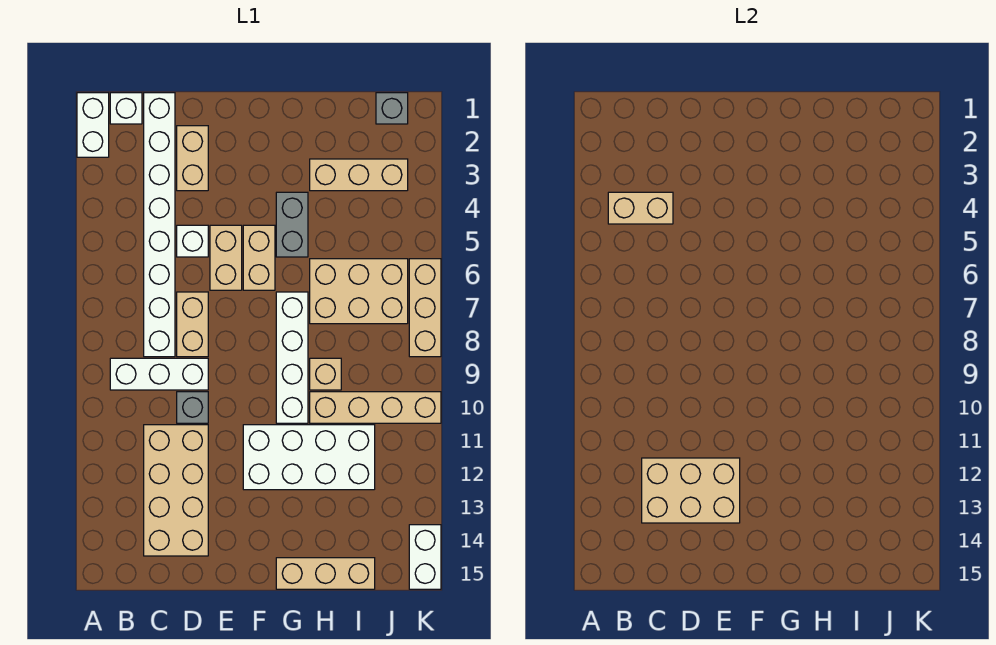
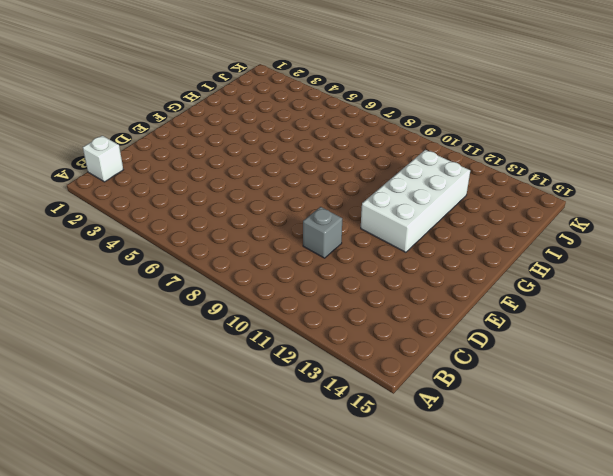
none -> white 1x2 brick [77,93,109,157]
none -> white 1x3 brick [110,358,208,390]
none -> white 1x8 brick [144,93,175,357]

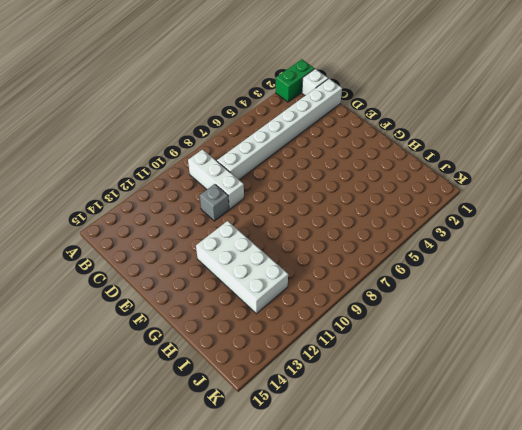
green 1x2 brick [276,59,315,102] -> white 1x2 brick [77,93,109,157]
none -> tan 2x4 brick [144,425,208,556]
none -> tan 1x2 brick [177,126,208,191]
none -> white 1x1 brick [177,225,208,257]

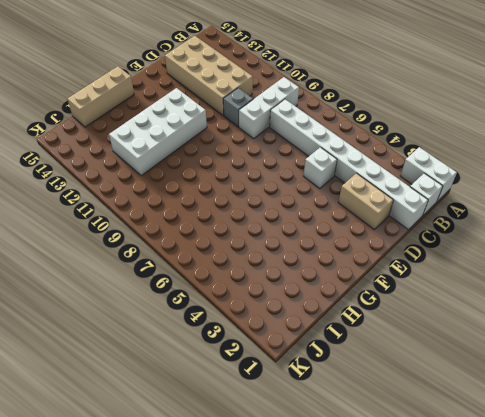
none -> tan 1x2 brick [177,292,208,357]
none -> tan 1x2 brick [210,225,242,290]
none -> tan 1x2 brick [243,225,275,290]

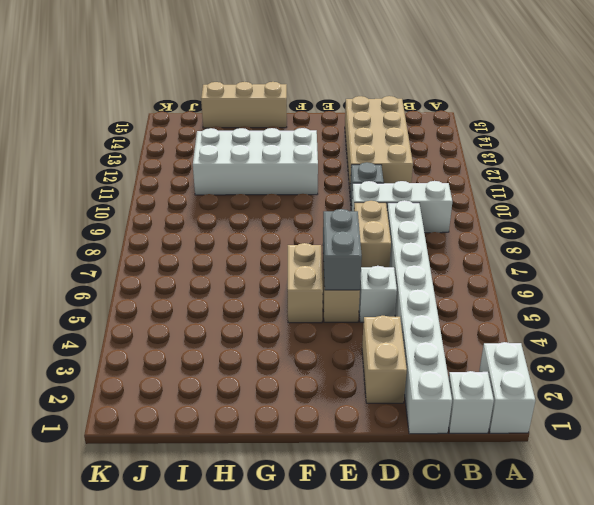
grey 1x2 brick [323,209,362,290] -> grey 1x2 brick moved to [276,192,308,257]
none -> white 1x4 brick [276,292,308,423]
none -> tan 1x3 brick [310,159,408,191]
none -> tan 2x3 brick [310,259,408,324]

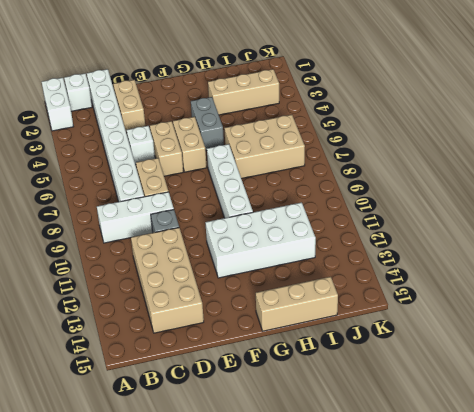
none -> tan 1x1 brick [310,358,341,390]
none -> tan 1x4 brick [310,392,441,423]
none -> grey 1x1 brick [376,93,408,124]

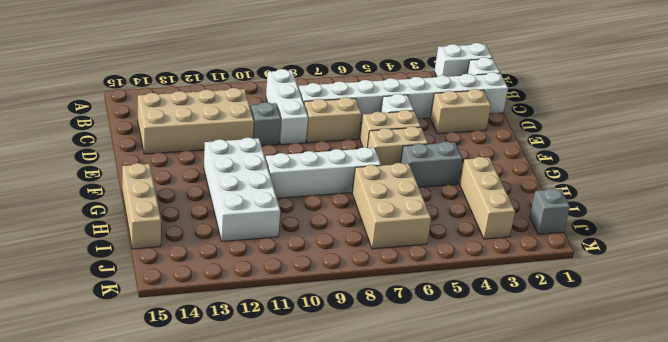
none -> tan 1x1 brick [310,358,341,390]
none -> tan 1x4 brick [310,392,441,423]
none -> tan 1x3 brick [409,259,441,357]

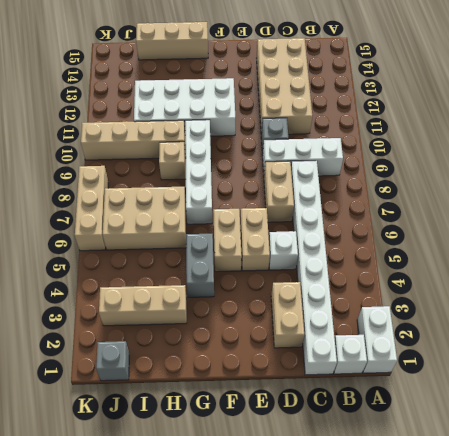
none -> white 1x2 brick [409,525,441,589]
none -> tan 1x2 brick [608,192,673,224]
none -> tan 2x3 brick [642,458,740,523]

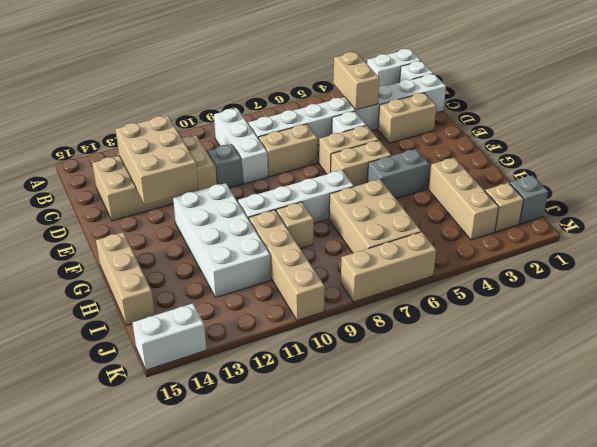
tan 1x1 brick [485,183,524,232] -> none

